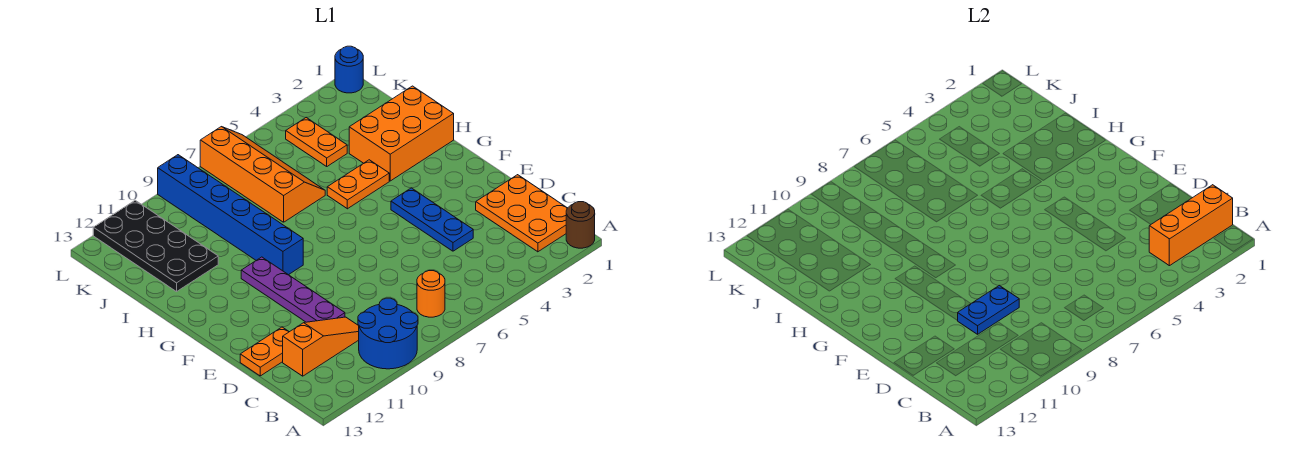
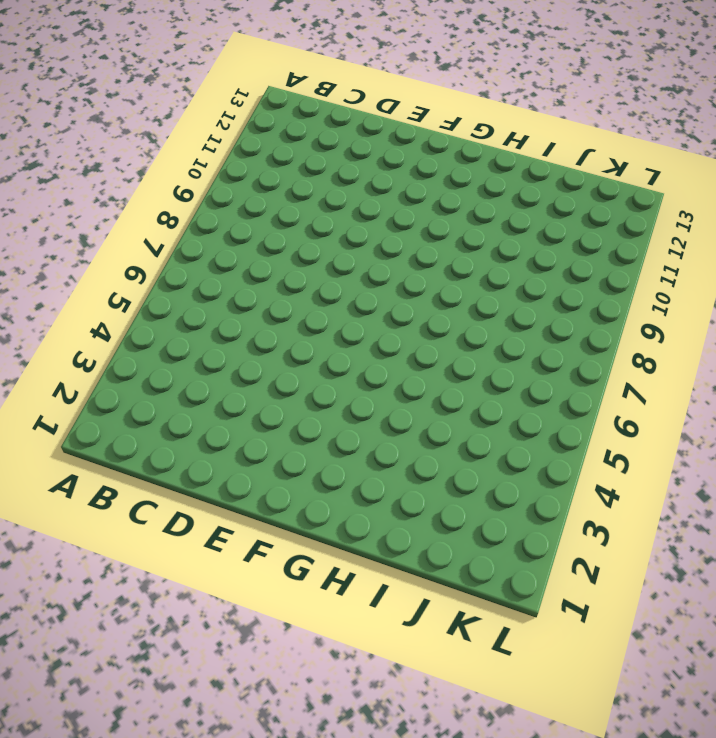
none -> brown 1x1 round brick [566,202,595,248]
none -> blue 2x2 round brick [358,298,418,369]
none -> orange 2x3 plate [476,175,567,252]

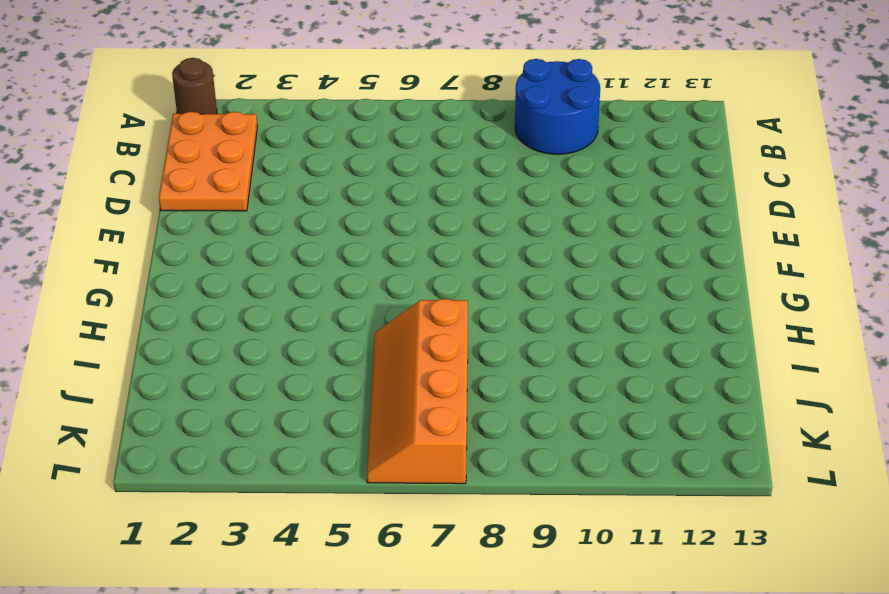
none -> orange 1x1 round brick [417,271,445,317]
none -> orange 1x3 slope [283,317,359,376]
none -> blue 1x3 plate [391,188,473,251]

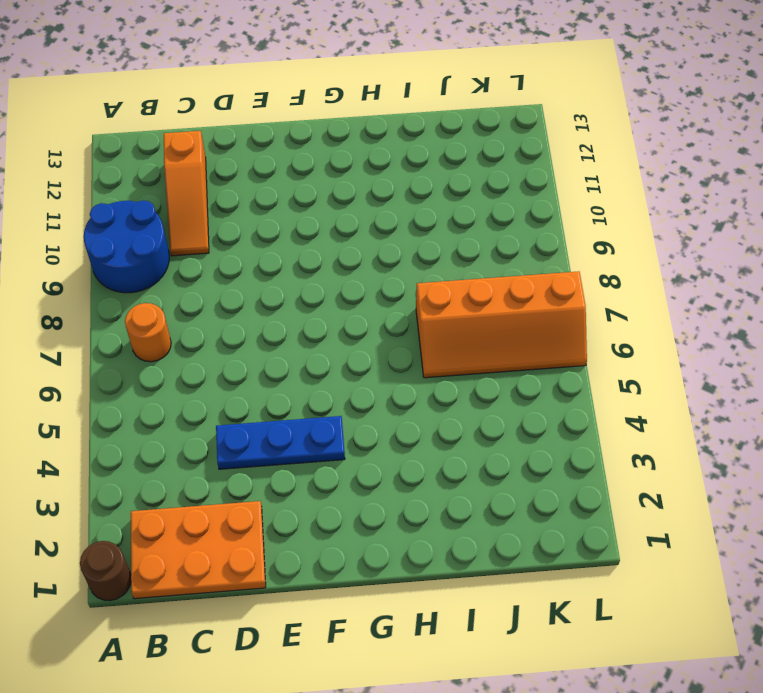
none -> purple 1x4 plate [241,257,345,322]
none -> orange 1x2 plate [240,327,289,376]
none -> blue 1x6 brick [158,155,303,275]

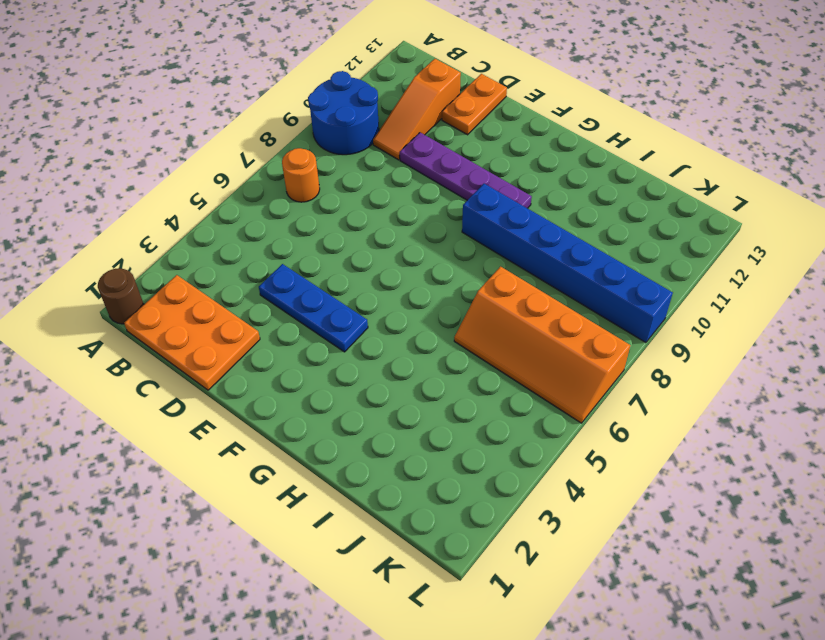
none -> orange 2x3 brick [349,86,454,181]
none -> orange 1x2 plate [327,160,389,209]
none -> black 2x4 plate [93,200,218,292]

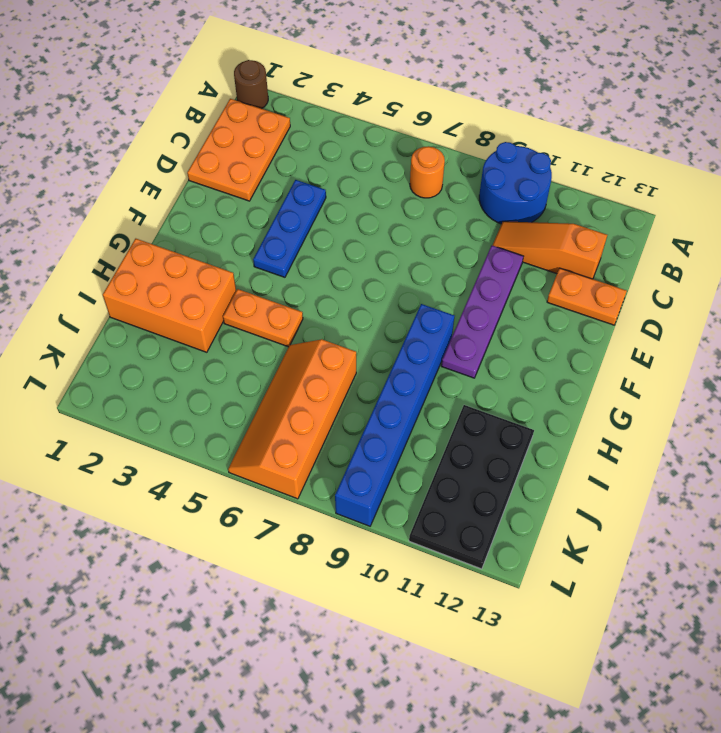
none -> orange 1x2 plate [286,117,347,166]
none -> blue 1x1 round brick [335,46,363,93]
none -> orange 1x3 brick [1149,185,1233,266]

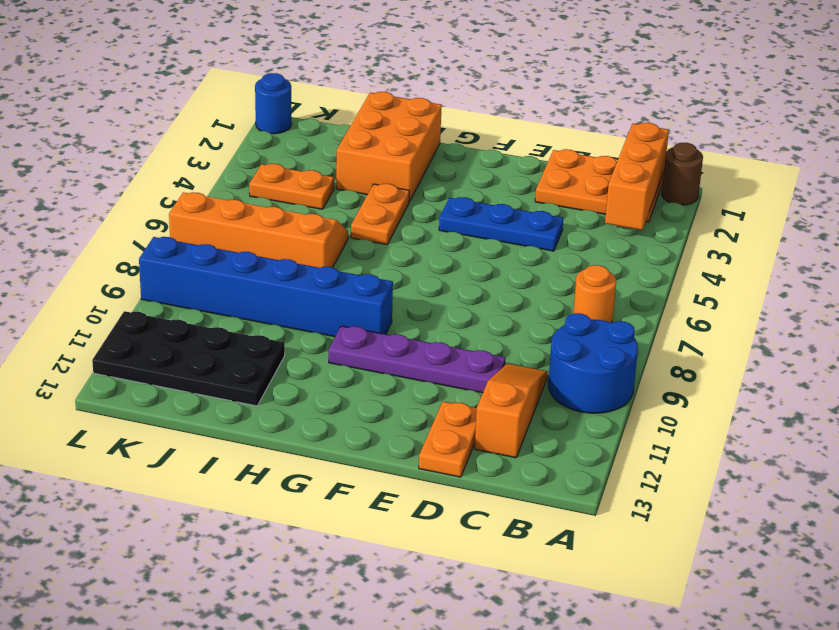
none -> blue 1x2 plate [957,285,1019,334]

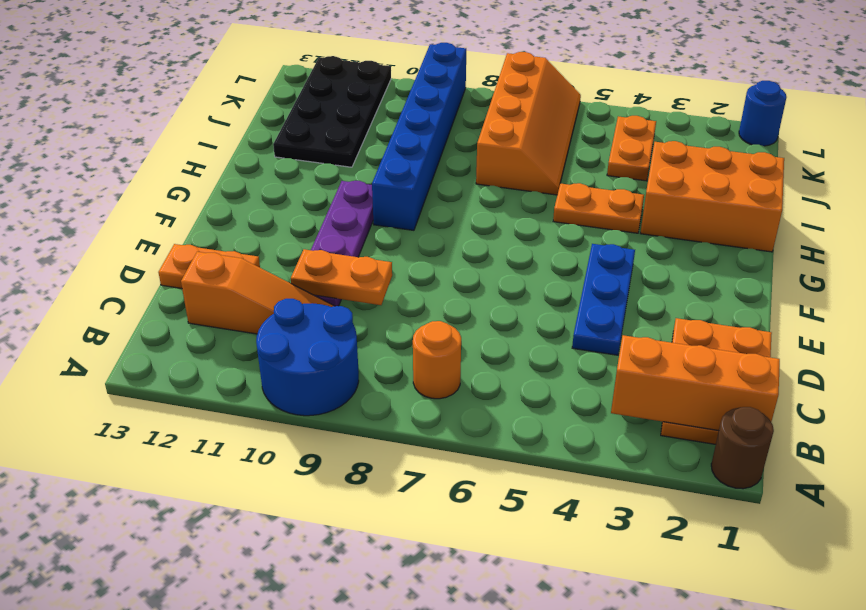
orange 1x2 plate [291,249,392,305] -> blue 1x2 plate [957,285,1019,334]

